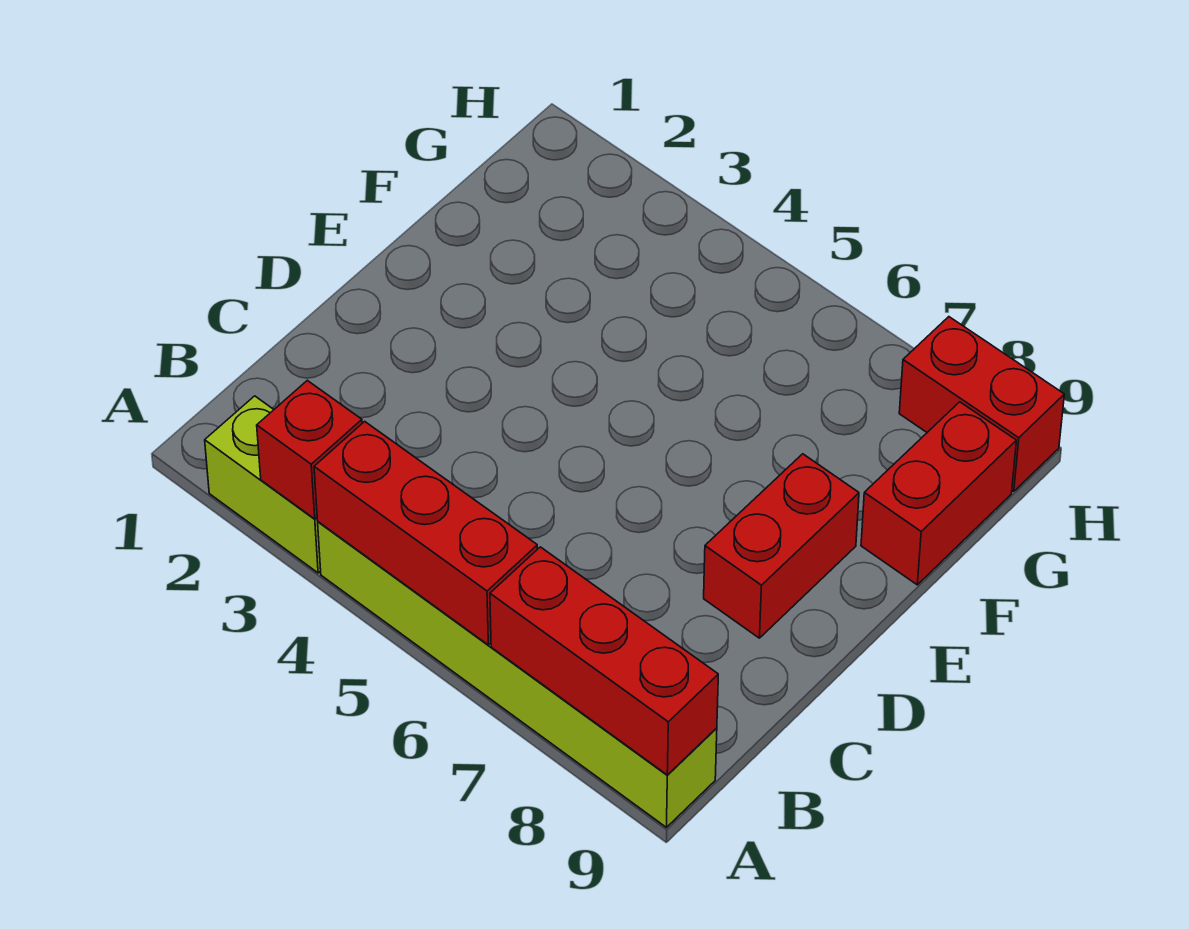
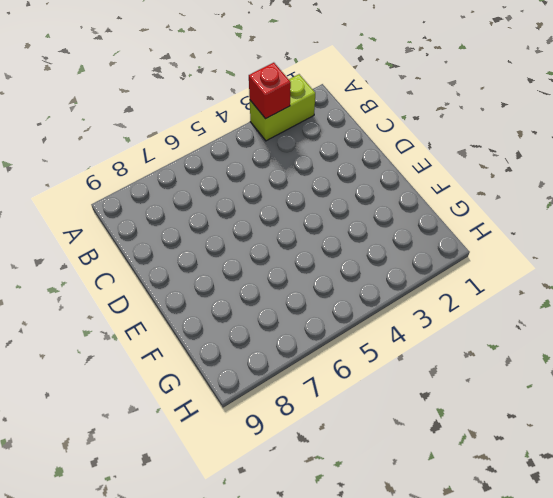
none -> lime 1x6 brick [318,522,717,827]
none -> red 1x2 brick [704,454,859,638]

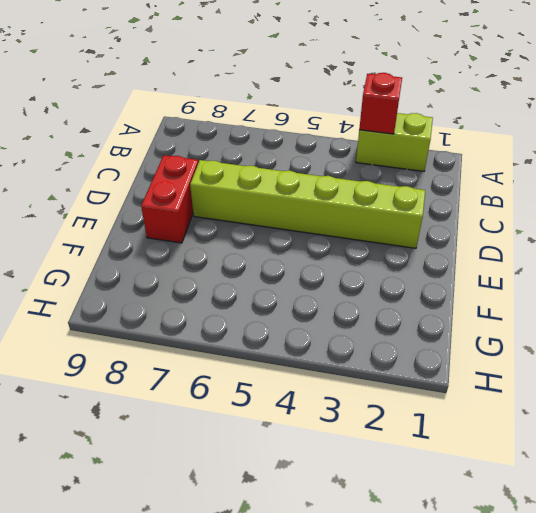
lime 1x6 brick [190,160,425,248] -> lime 1x6 brick moved to [318,522,717,827]
none -> red 1x2 brick [861,402,1016,585]
none -> red 1x2 brick [899,317,1064,491]

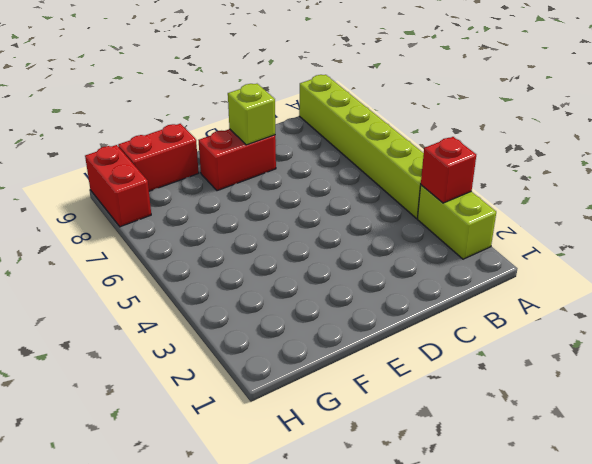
lime 1x1 brick [228,84,275,145] -> none
none -> red 1x3 brick [314,421,537,645]
none -> red 1x3 brick [490,547,718,775]

